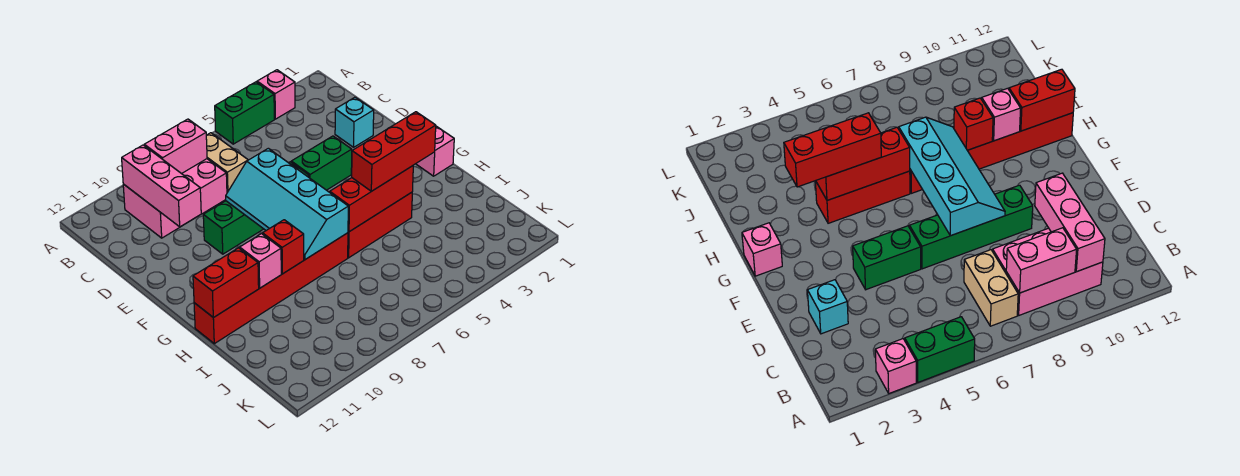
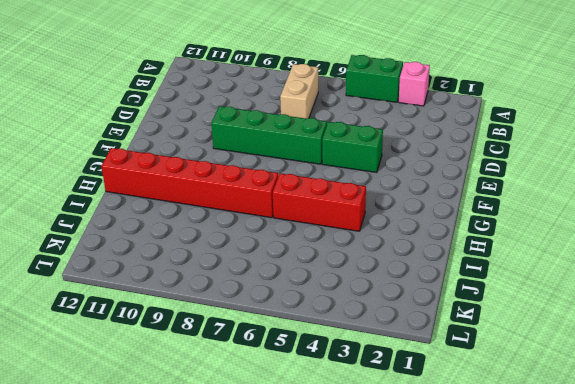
none -> pink 2x3 brick [123,159,227,238]
none -> cyan 1x1 brick [335,97,374,147]
none -> pink 1x1 brick [416,126,454,176]

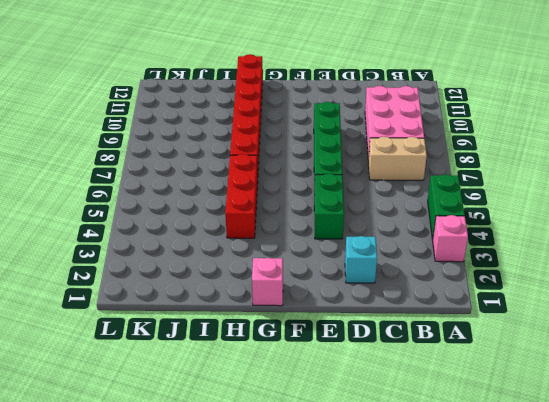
none -> pink 1x2 brick [144,119,207,174]
none -> pink 1x3 brick [122,145,201,227]
none -> cyan 2x4 slope [226,148,348,259]

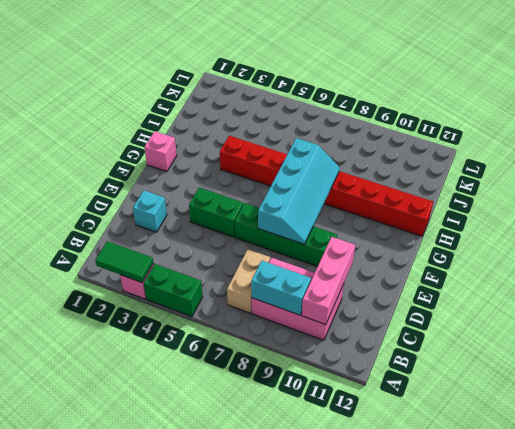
green 1x2 tile [95,241,154,283] -> none
cyan 1x2 brick [251,260,311,315] -> pink 1x2 brick [144,119,207,174]
none -> red 1x3 brick [330,166,413,232]
none -> red 1x1 brick [263,220,304,274]
none -> pink 1x1 brick [240,234,281,288]

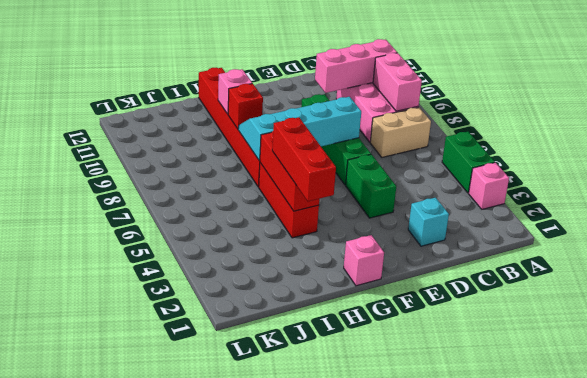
none -> red 1x2 brick [193,248,259,318]

